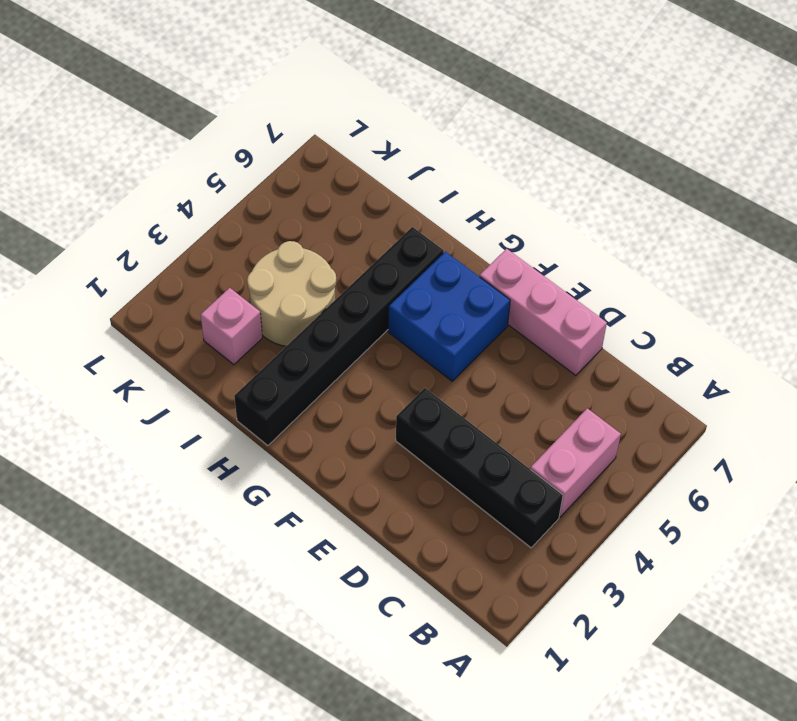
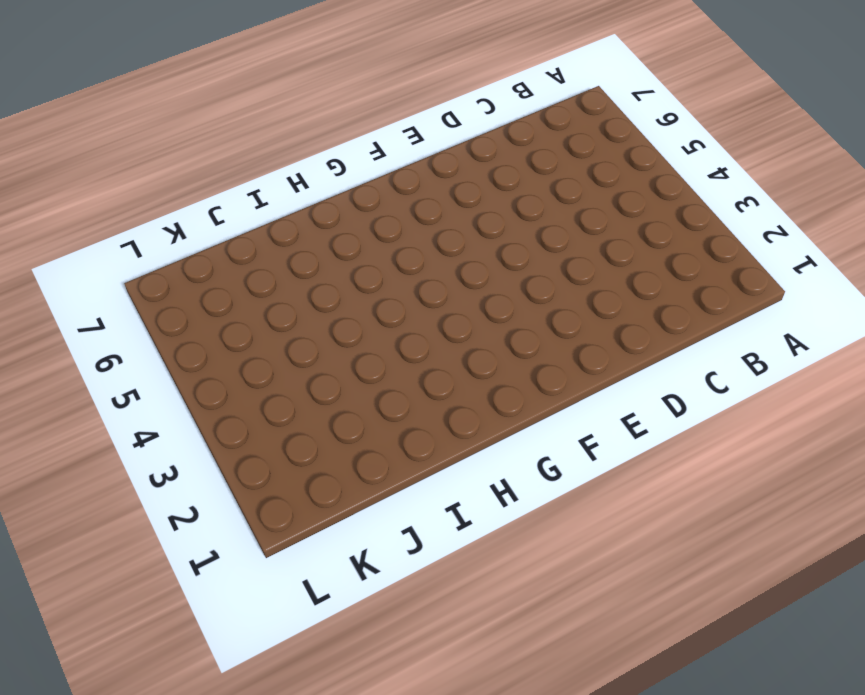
none -> black 1x4 brick [396,388,563,548]
none -> pink 1x2 brick [530,408,621,517]

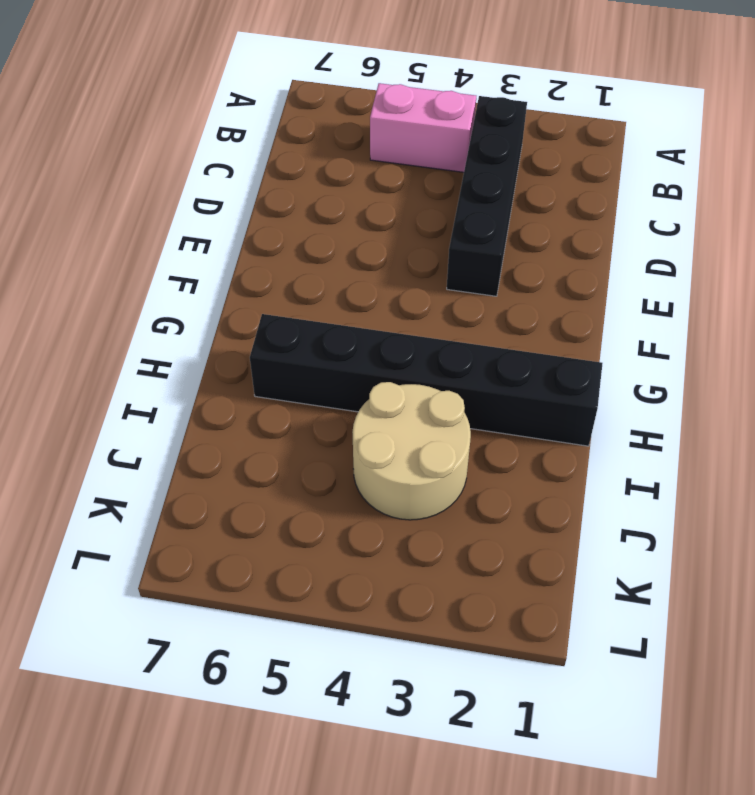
none -> pink 1x3 brick [480,249,607,375]
none -> blue 2x2 brick [388,252,510,381]

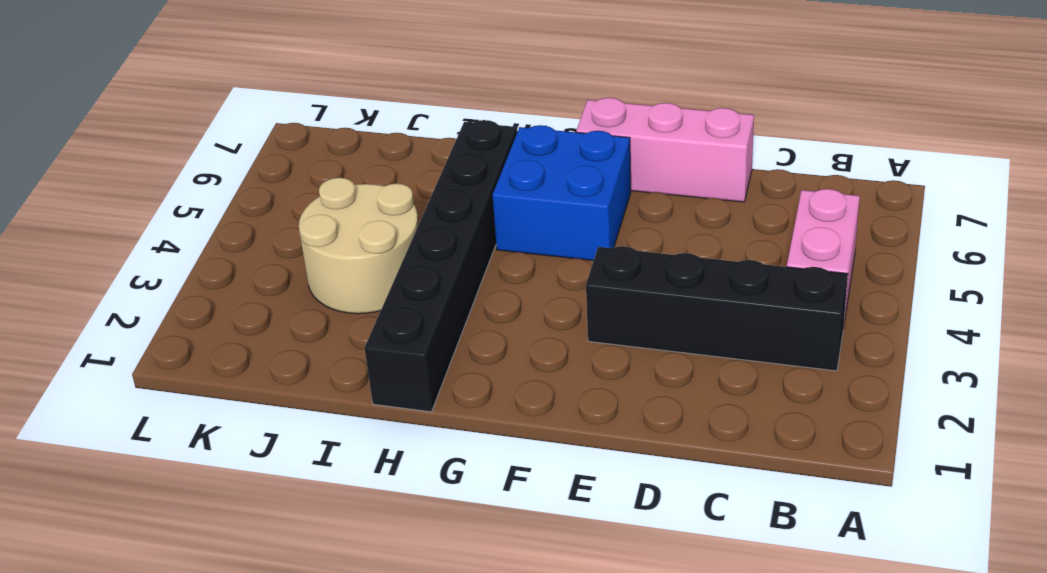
none -> pink 1x1 brick [201,288,262,365]

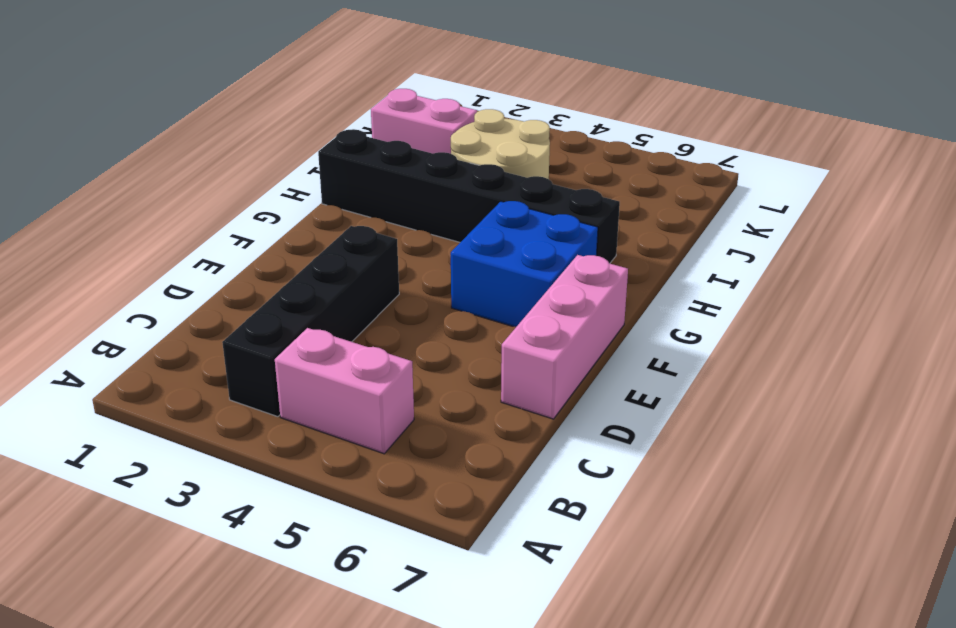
pink 1x2 brick [371,89,477,154] -> pink 1x1 brick [201,288,262,365]

